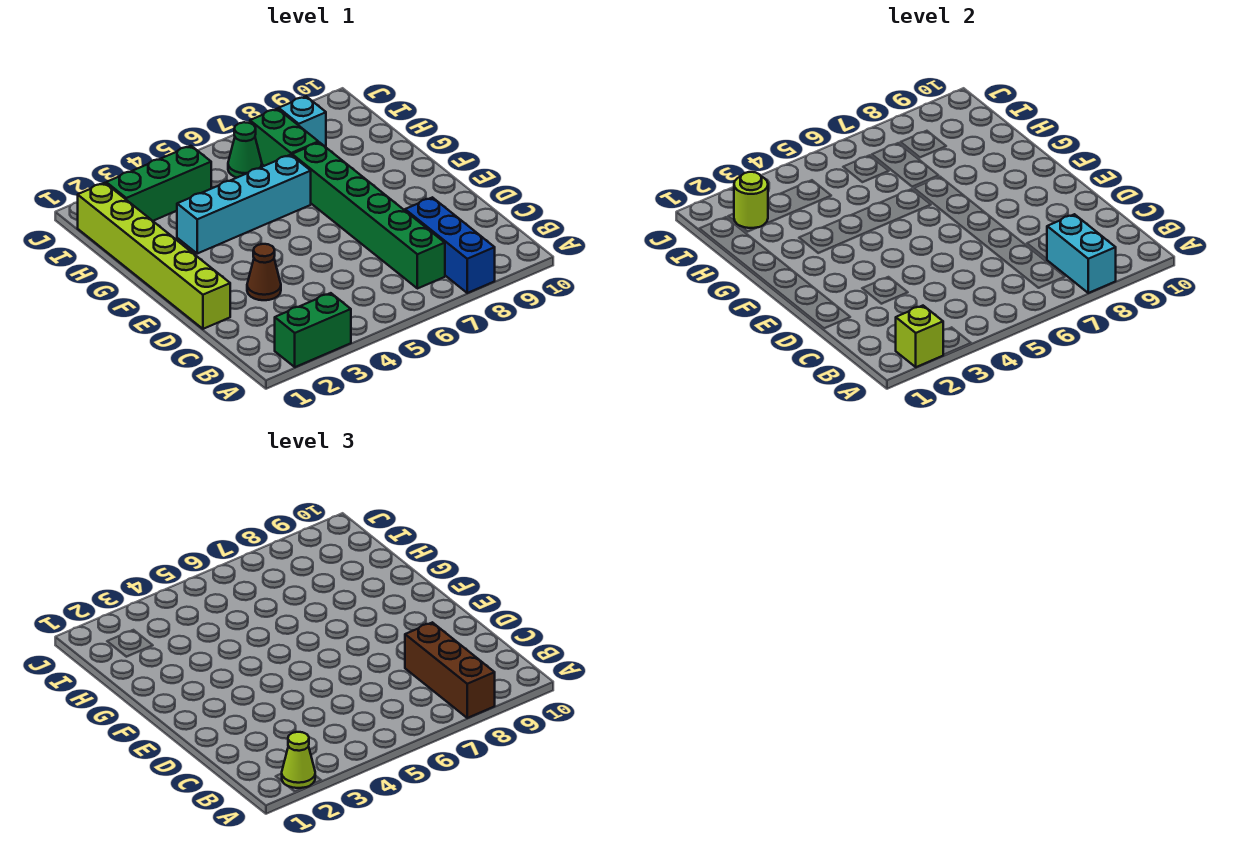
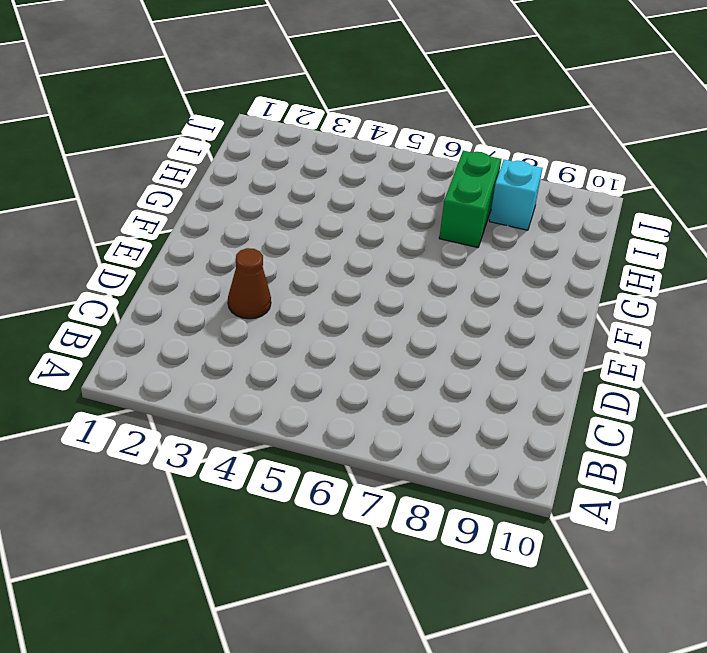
none -> green 1x2 brick [275,293,351,367]
none -> blue 1x3 brick [405,197,495,293]
none -> green 1x6 brick [292,142,445,289]

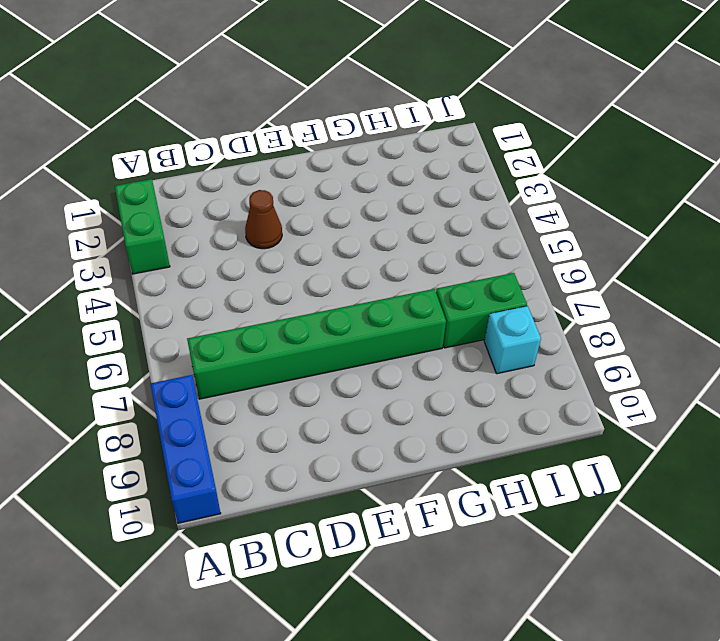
blue 1x3 brick [151,375,221,523] -> blue 1x3 brick turned to [405,197,495,293]
none -> lime 1x6 brick [78,183,230,329]
none -> cyan 1x4 brick [177,155,311,254]
none -> green 1x3 brick [106,146,211,221]

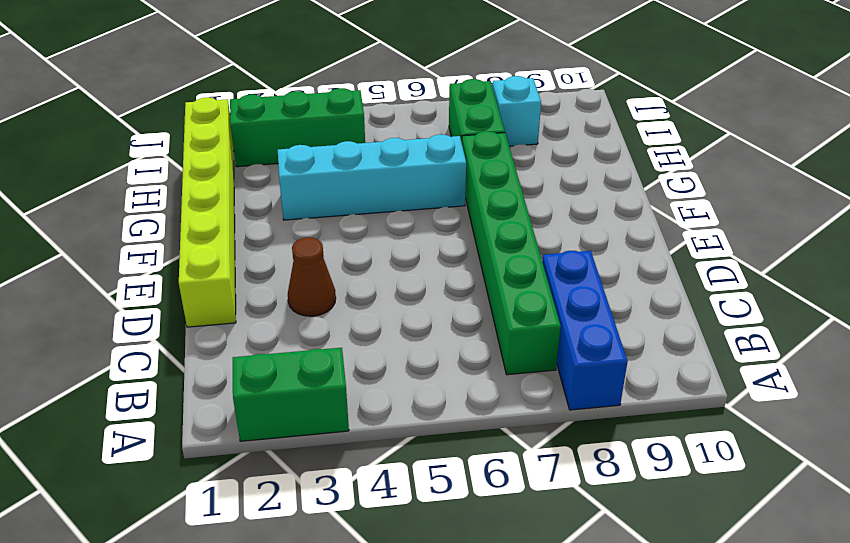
none -> green 1x1 cone [228,122,262,178]
none -> lime 1x1 brick [896,306,943,367]
none -> cyan 1x2 brick [1047,214,1116,293]

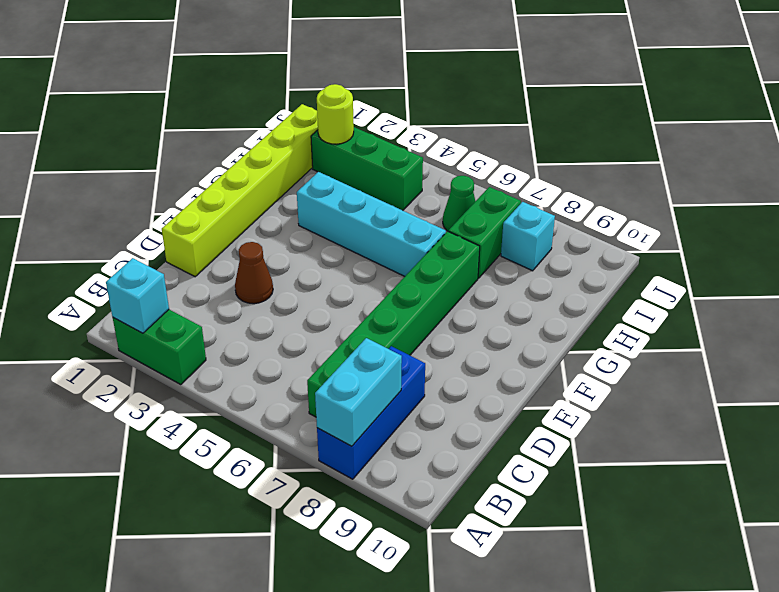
cyan 1x1 brick [106,258,169,333] -> lime 1x1 brick [896,306,943,367]
none -> lime 1x1 cone [282,732,315,788]
none -> brown 1x3 brick [405,622,495,718]

